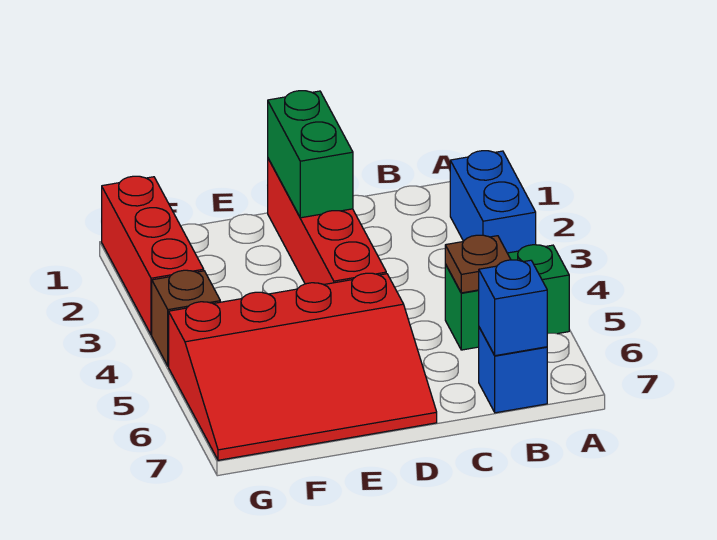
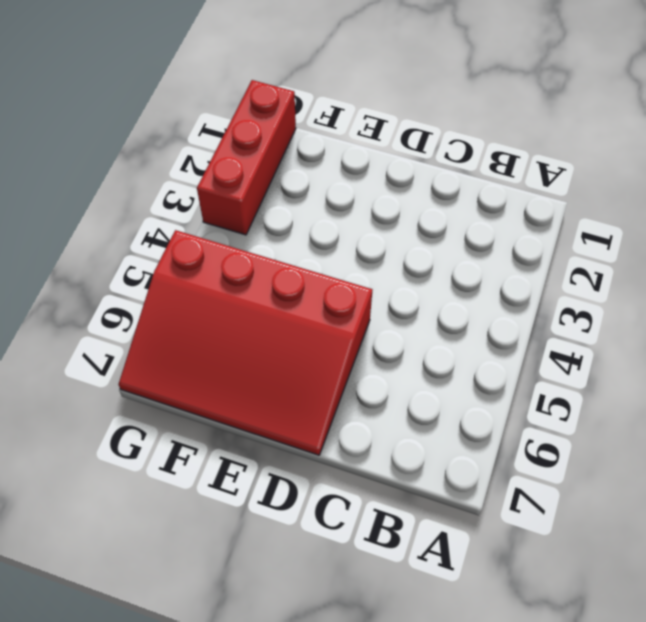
none -> blue 1x2 brick [450,151,536,253]
none -> green 1x2 brick [445,245,569,350]

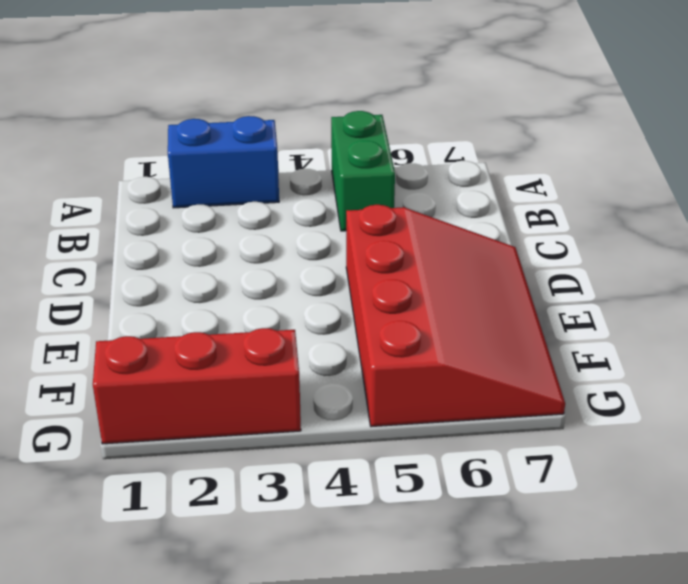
none -> blue 1x1 brick [479,327,547,413]
none -> red 1x4 brick [268,159,386,285]

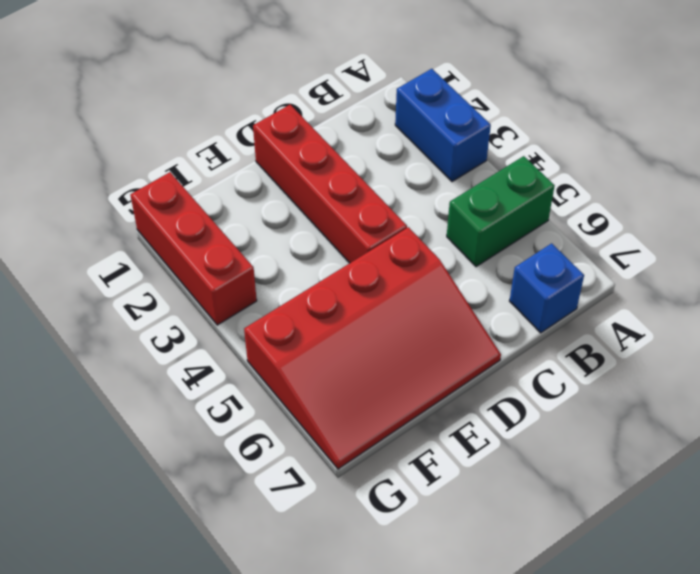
none -> brown 1x1 brick [152,270,220,366]
none -> brown 1x1 plate [445,235,511,293]

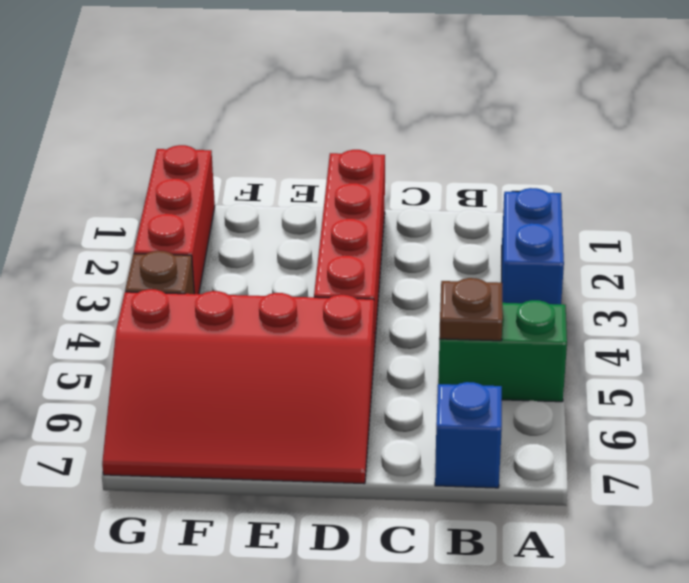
none -> blue 1x1 brick [479,260,547,356]
none -> green 1x2 brick [268,91,353,218]

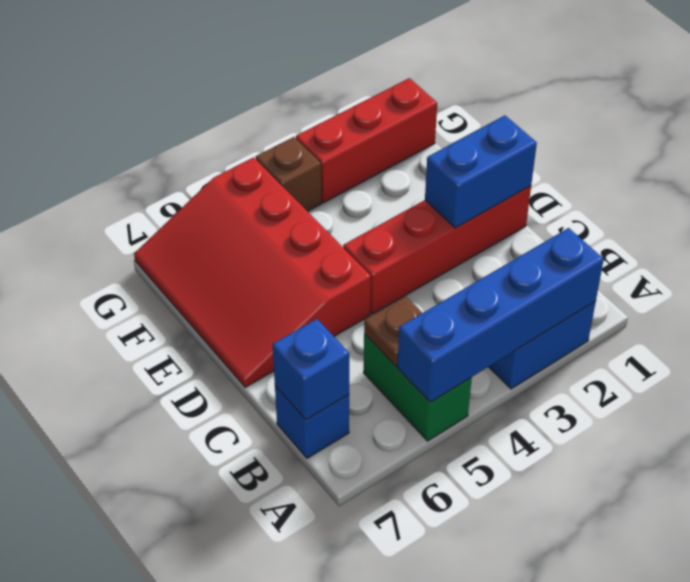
blue 1x4 brick [397,228,604,402] -> none
blue 1x2 brick [425,115,537,228] -> green 1x2 brick [268,91,353,218]

